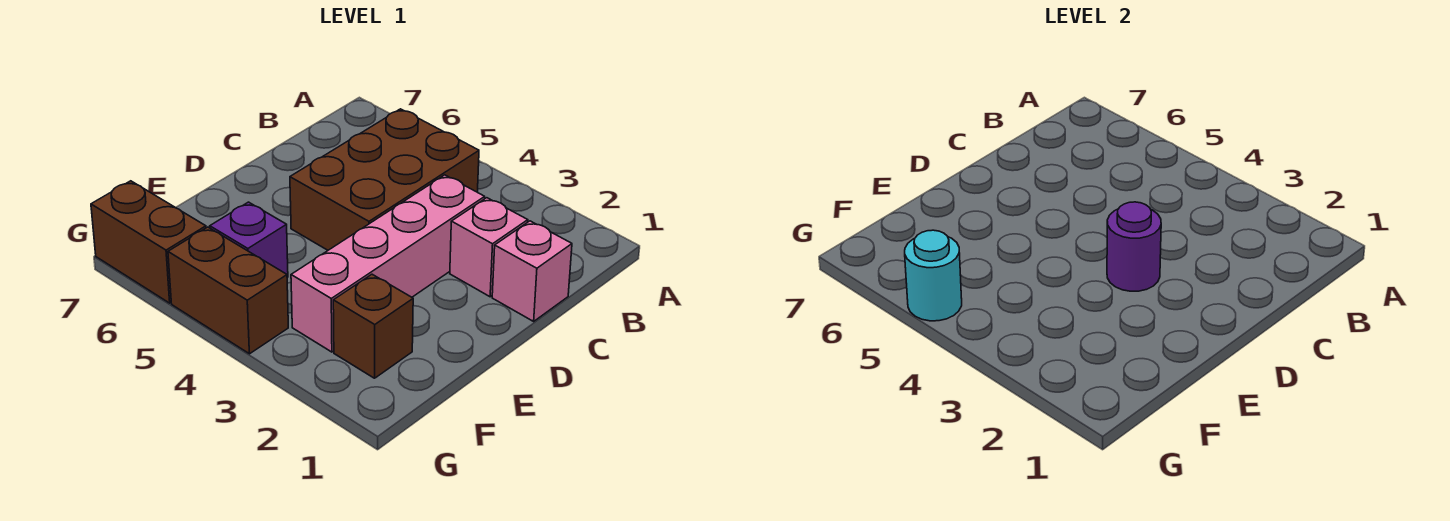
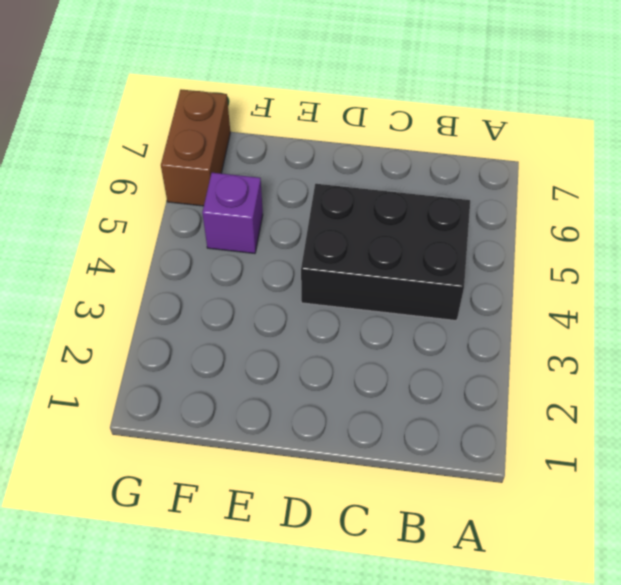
black 2x3 brick [301,184,470,321] -> brown 2x3 brick [290,109,479,250]
none -> pink 1x1 brick [492,221,572,321]
none -> pink 1x1 brick [450,198,528,297]

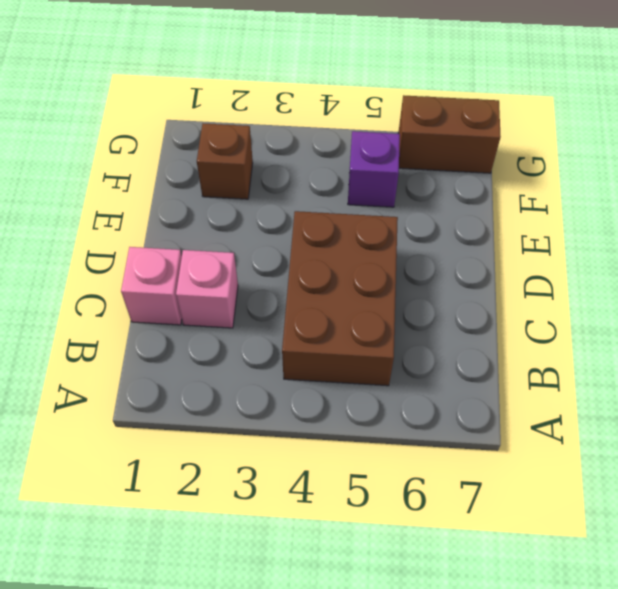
none -> pink 1x4 brick [291,175,485,352]
none -> brown 1x2 brick [168,227,288,354]

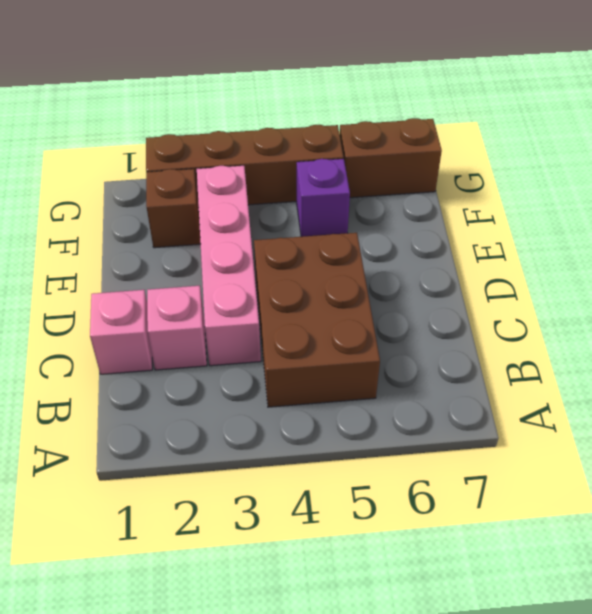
brown 1x4 brick [146,125,344,207] -> brown 1x2 brick [168,227,288,354]
none -> purple 1x1 round brick [1107,202,1161,291]
none -> cyan 1x1 round brick [905,230,962,321]

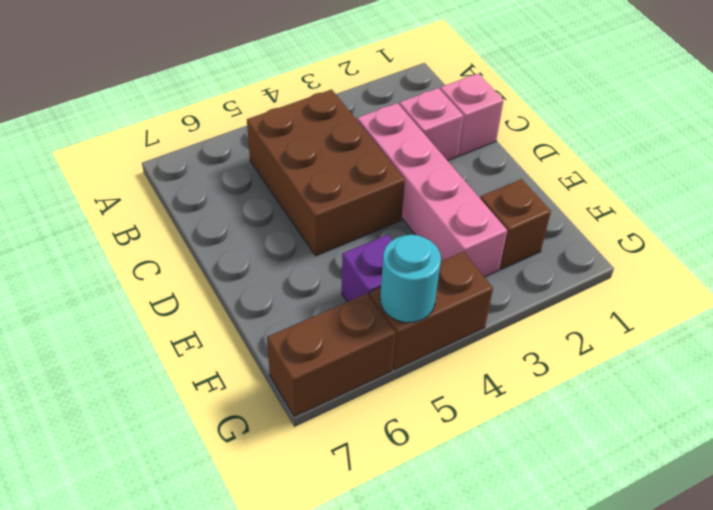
none -> purple 1x1 round brick [1107,202,1161,291]

